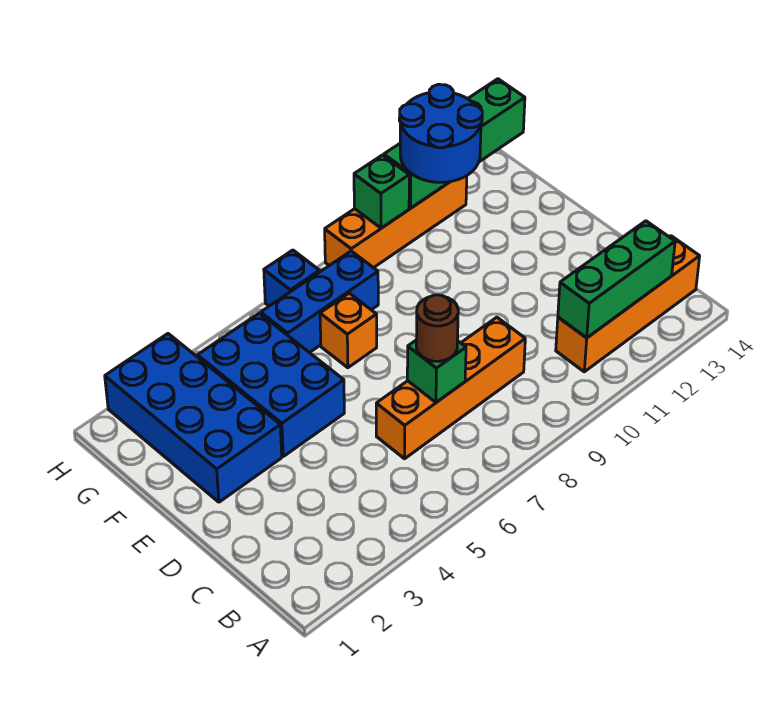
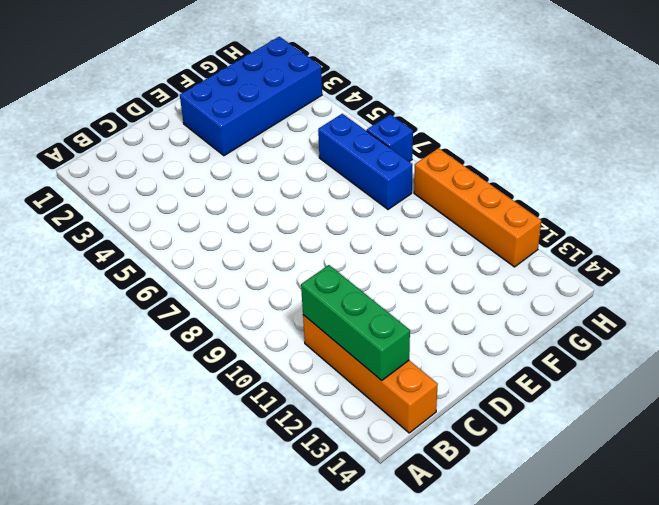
none -> orange 1x4 brick [376,317,525,459]
none -> blue 2x3 brick [197,313,344,456]
none -> orange 1x1 brick [320,293,377,368]

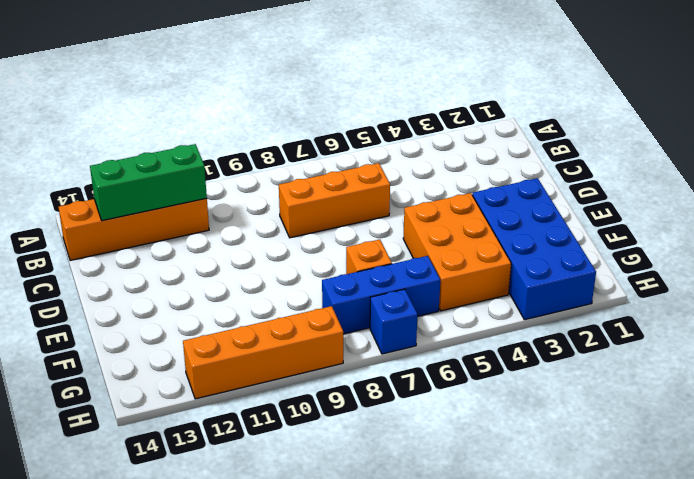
orange 1x3 brick [279,163,390,238] -> orange 1x4 brick [376,317,525,459]
orange 2x3 brick [403,193,511,311] -> blue 2x3 brick [197,313,344,456]
none -> green 1x1 brick [407,341,466,402]
none -> green 1x1 brick [354,155,409,228]
none -> green 1x4 brick [384,79,525,208]

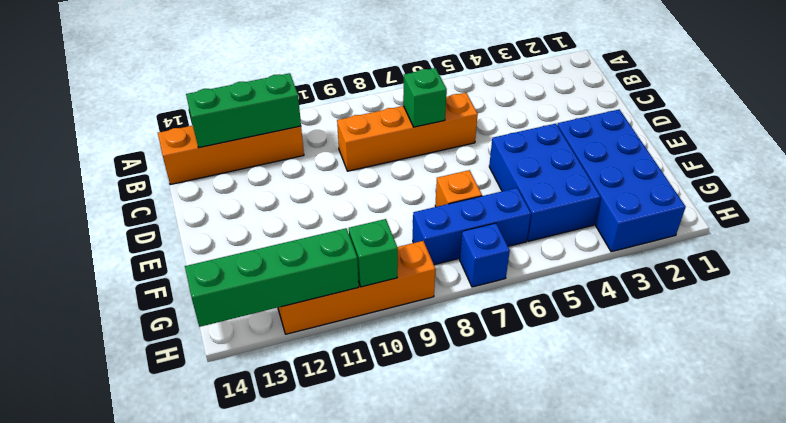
none -> brown 1x1 round brick [416,295,458,361]
none -> blue 2x2 round brick [399,84,482,182]

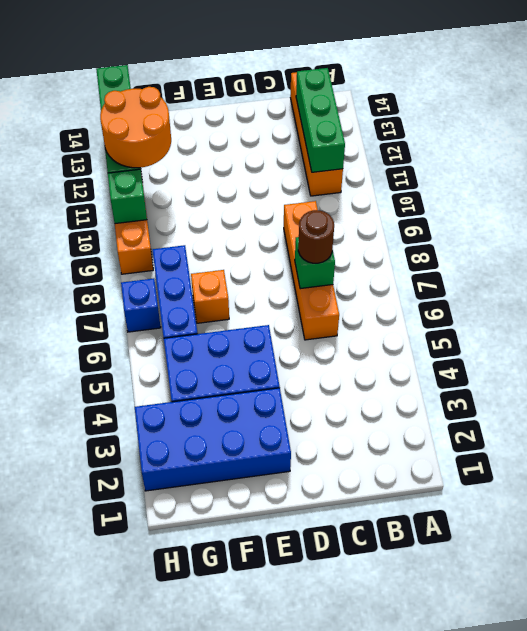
orange 2x2 round brick [100,87,171,168] -> blue 2x2 round brick [399,84,482,182]

